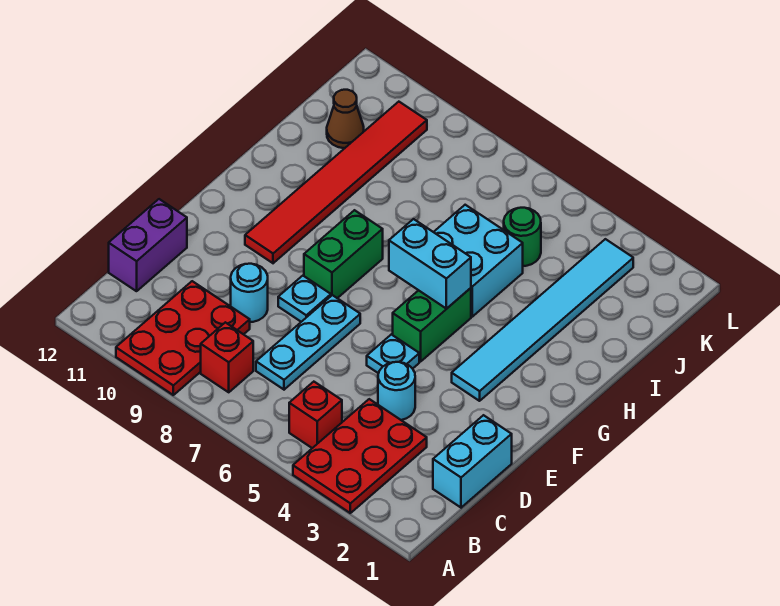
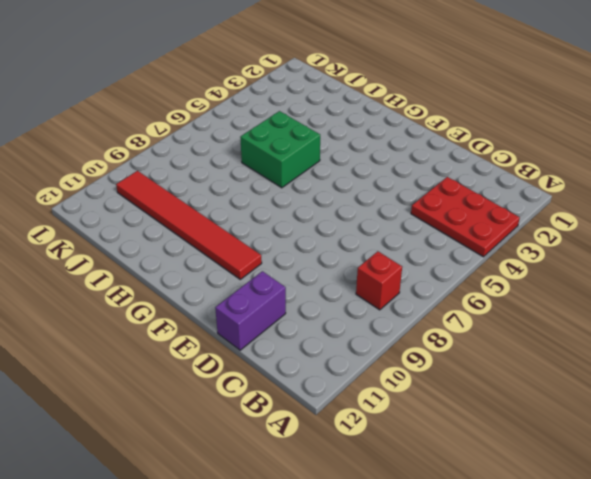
purple 1x2 brick [215,271,286,350] -> purple 1x2 brick turned to [109,199,187,291]
green 2x2 brick [240,111,320,188] -> cyan 2x2 brick [434,205,523,317]
none -> red 2x3 plate [116,281,250,395]
none -> red 1x1 brick [289,382,342,448]
none -> cyan 1x2 brick [433,415,512,508]

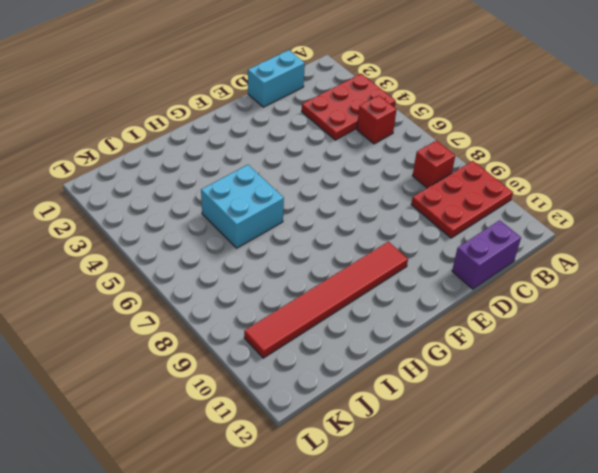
none -> cyan 1x3 plate [256,295,360,390]
none -> cyan 1x1 round brick [378,362,415,420]
none -> cyan 1x1 round brick [231,264,268,322]

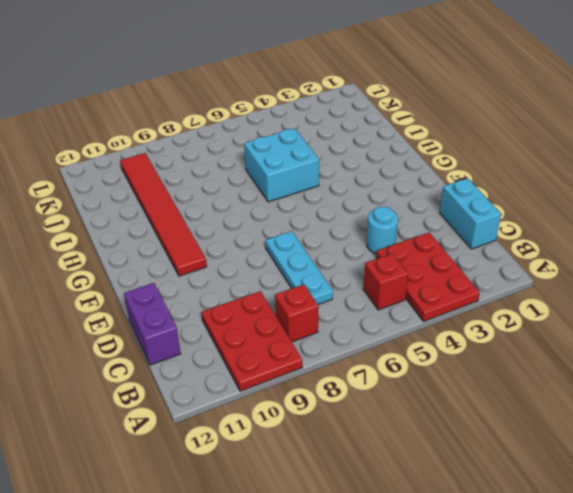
none -> cyan 1x1 round brick [231,264,268,322]
none -> cyan 1x1 plate [367,334,419,373]
none -> cyan 1x1 plate [278,276,331,322]

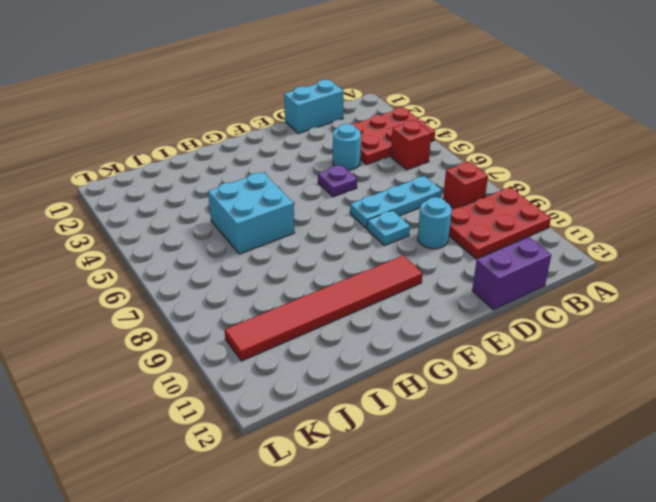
purple 1x1 plate [318,165,357,197] -> cyan 1x1 plate [367,334,419,373]
none -> cyan 1x6 tile [452,239,633,401]
none -> green 1x2 brick [393,288,471,362]
none -> green 1x2 brick [304,210,383,298]

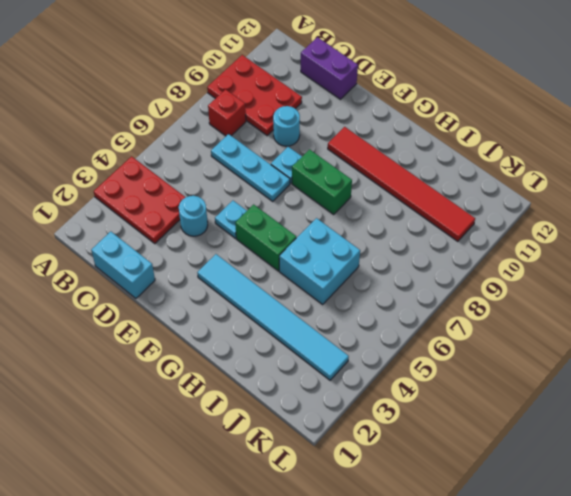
none -> red 1x1 brick [289,382,342,448]
none -> green 1x1 round brick [504,208,541,266]
none -> brown 1x1 cone [327,90,364,148]

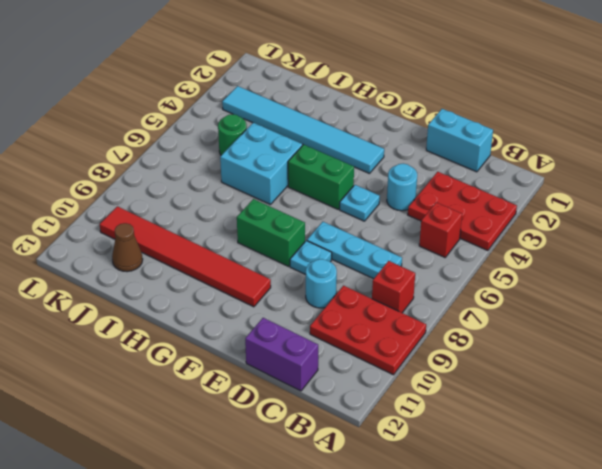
none -> cyan 1x2 brick [389,219,471,309]

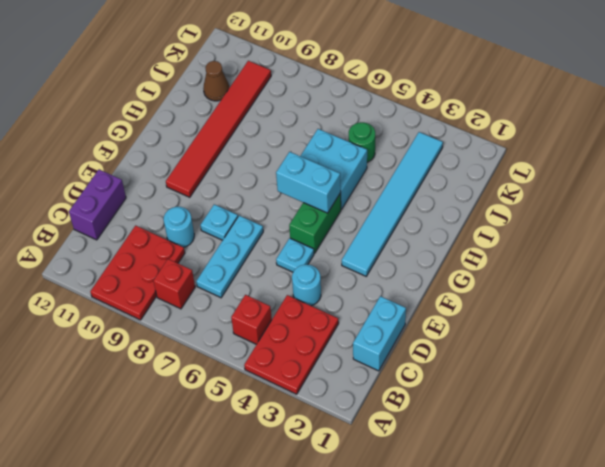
none -> green 1x2 brick [304,210,383,298]

